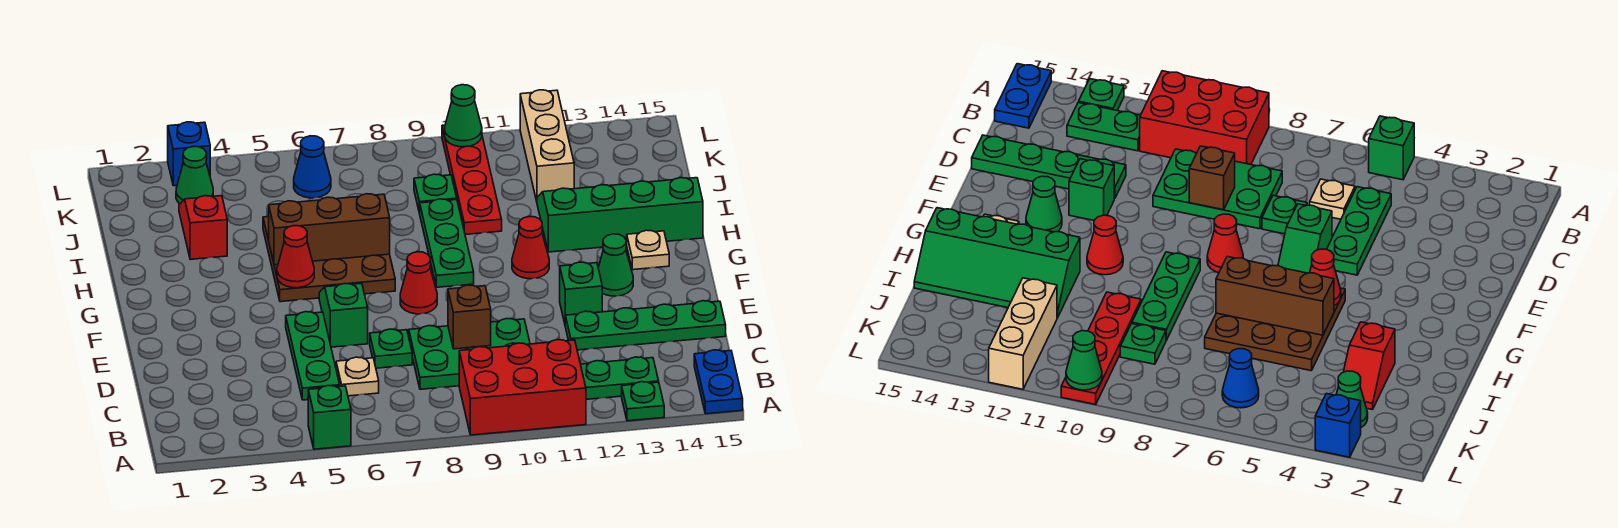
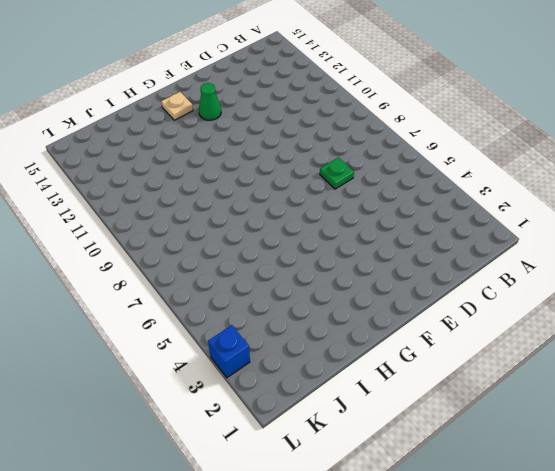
none -> green 1x1 brick [308,386,351,449]
none -> red 2x3 brick [459,340,586,435]
none -> green 1x1 plate [622,382,664,421]
none -> blue 1x2 plate [694,350,743,414]

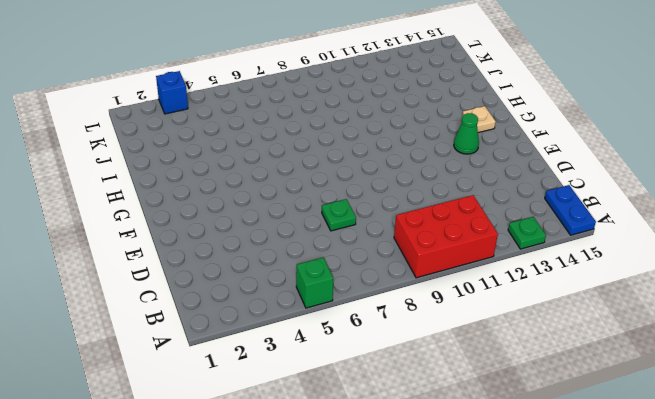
none -> green 1x2 plate [580,357,659,399]
none -> green 1x3 plate [286,312,340,400]
none -> tan 1x1 plate [336,357,379,396]
none -> green 2x3 plate [409,319,530,389]

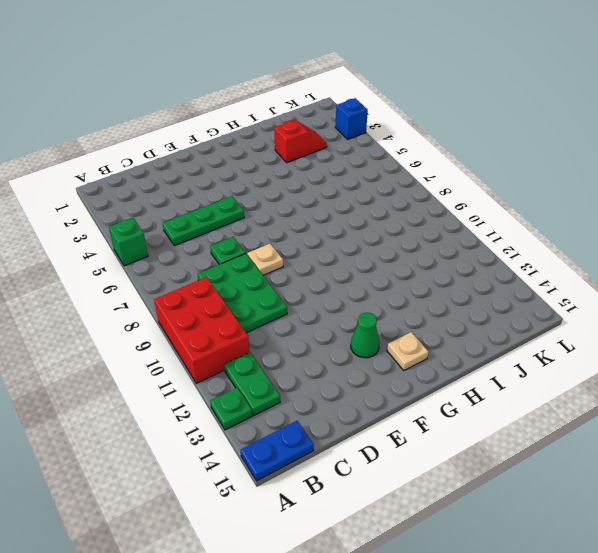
tan 1x1 plate [247,244,283,275] -> tan 1x1 plate moved to [336,357,379,396]
none -> green 1x4 plate [565,301,726,350]
none -> green 1x2 slope [319,283,368,347]
none -> green 1x1 brick [560,262,602,323]
none -> red 1x1 cone [400,252,437,314]

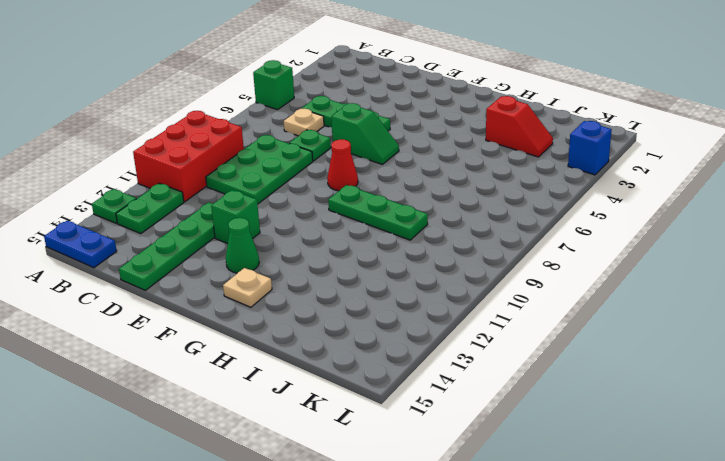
none -> brown 3x3 plate [263,217,395,302]
none -> red 1x1 cone [512,217,549,279]
none -> green 2x4 slope [537,178,703,252]
none -> red 1x4 plate [442,125,502,235]

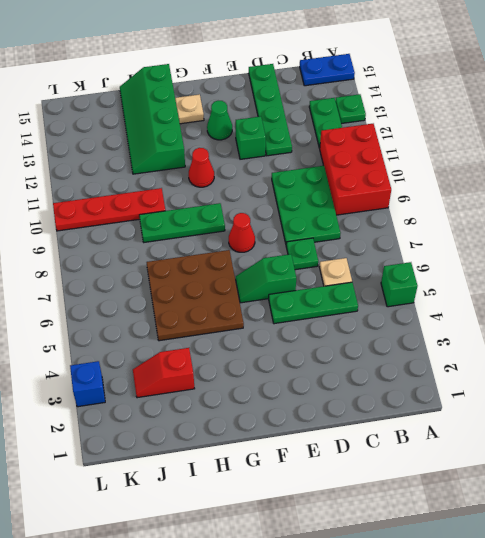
none -> green 1x1 plate [414,174,457,213]
none -> tan 1x3 brick [520,90,574,201]
none -> green 1x1 cone [176,146,213,204]
none -> blue 1x1 cone [294,136,331,198]

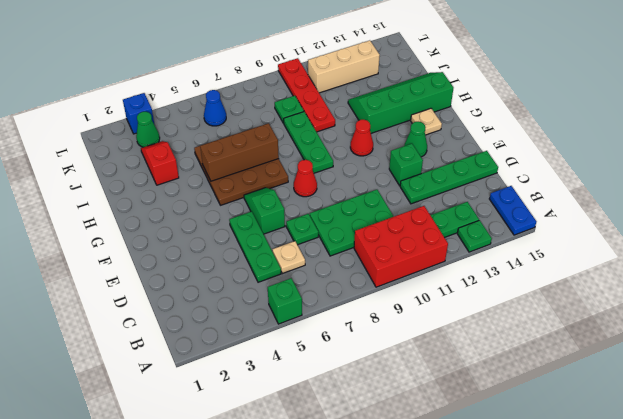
tan 1x3 brick [308,40,380,93] -> tan 1x3 brick turned to [520,90,574,201]
none -> brown 1x1 brick [448,285,491,349]
none -> red 1x1 cone [277,226,314,288]
none -> green 1x1 cone [445,85,482,147]

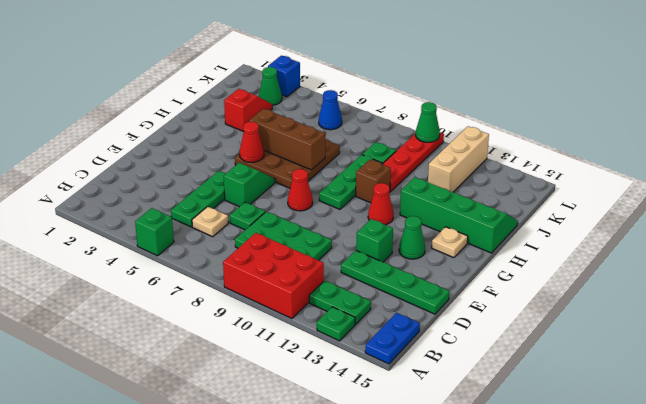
brown 1x1 brick [356,160,391,203] -> brown 1x1 brick moved to [448,285,491,349]

